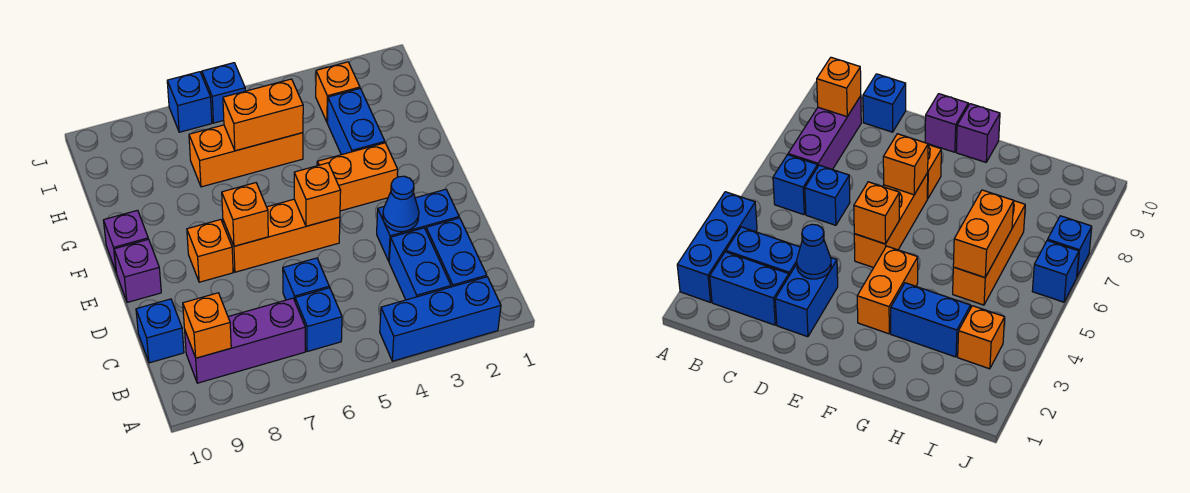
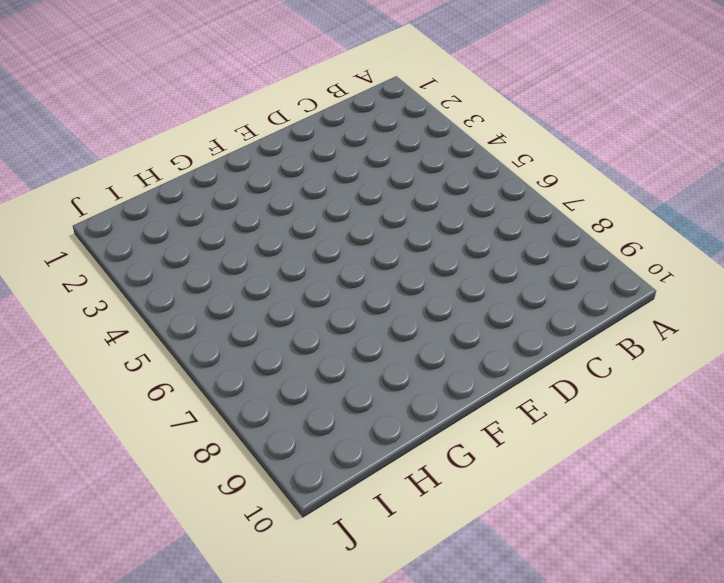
none -> blue 1x3 brick [380,277,501,361]
none -> blue 1x2 brick [426,218,487,287]
none -> blue 1x2 brick [389,228,451,300]

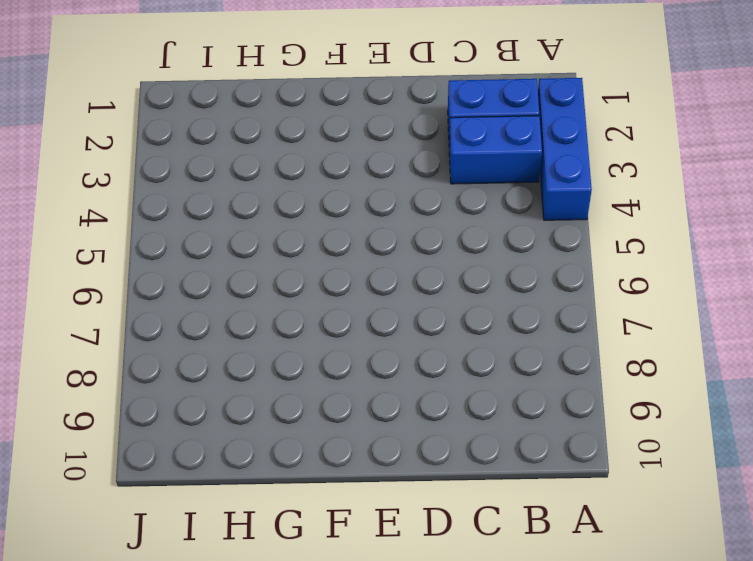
none -> blue 1x1 brick [295,288,342,352]
none -> purple 1x3 brick [185,298,305,383]
none -> blue 1x1 brick [283,258,329,300]

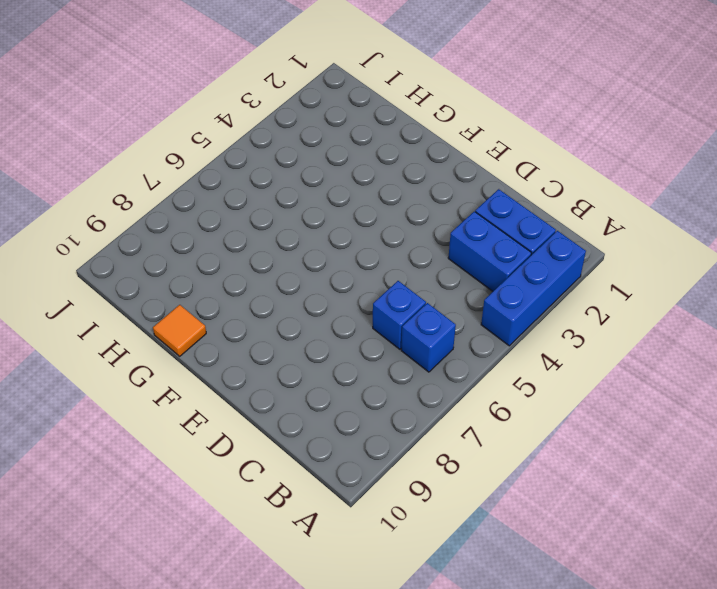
orange 1x1 tile [153,305,206,356] -> none
none -> purple 1x3 brick [185,298,305,383]
none -> blue 1x1 brick [136,299,184,363]
none -> blue 1x2 brick [377,189,459,261]

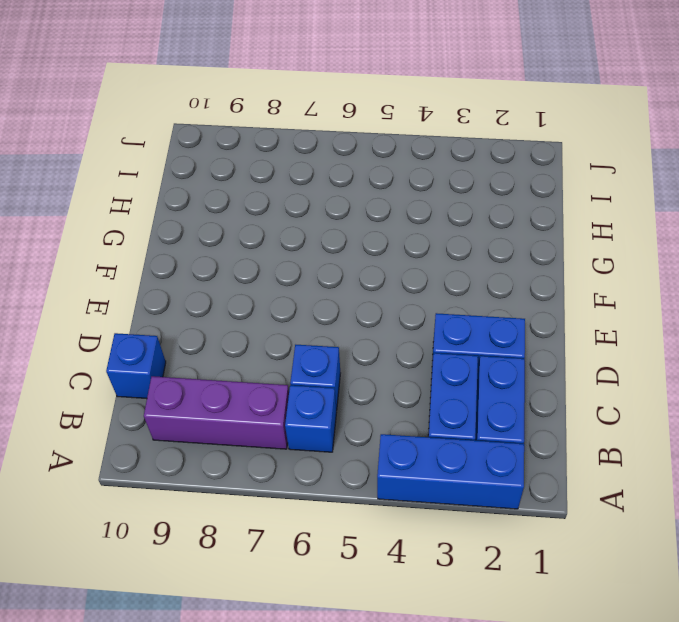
none -> orange 1x3 brick [223,199,340,272]
none -> orange 1x1 brick [187,220,233,282]
none -> purple 1x1 brick [114,239,161,302]

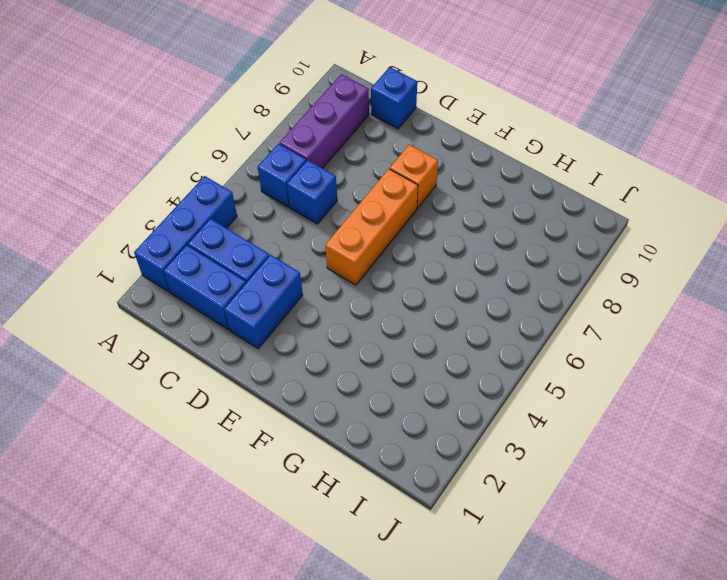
none -> purple 1x1 brick [114,239,161,302]
none -> orange 1x2 brick [317,143,398,211]
none -> purple 1x1 brick [104,210,148,273]

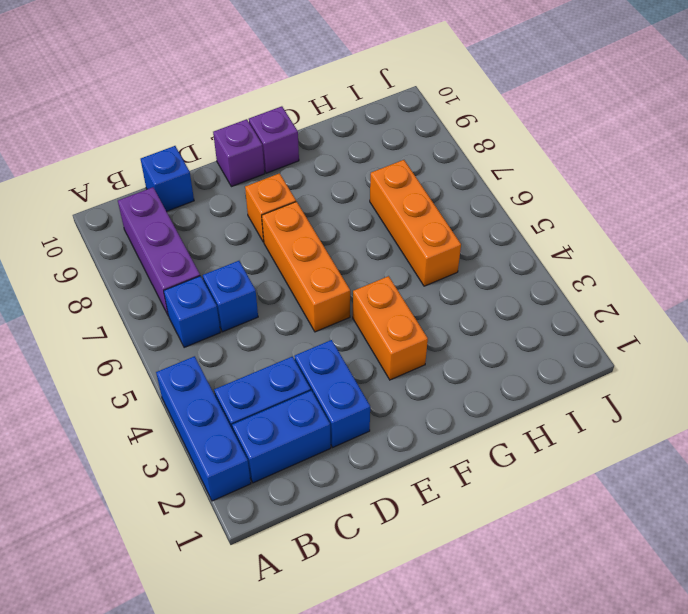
none -> blue 1x2 brick [327,89,385,155]
none -> orange 1x1 brick [316,62,360,122]
none -> blue 1x1 brick [202,63,245,123]

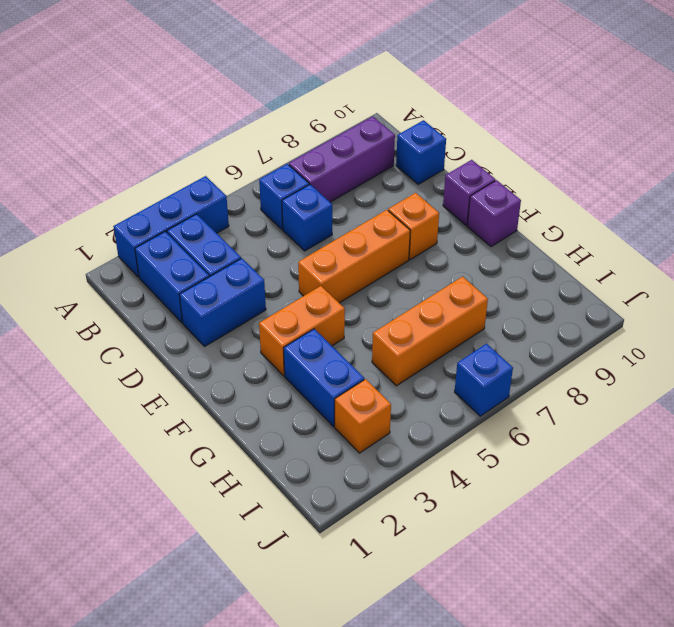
none -> blue 1x1 brick [167,72,212,132]
none -> orange 1x1 brick [183,293,231,358]
none -> blue 1x1 cone [383,176,419,232]

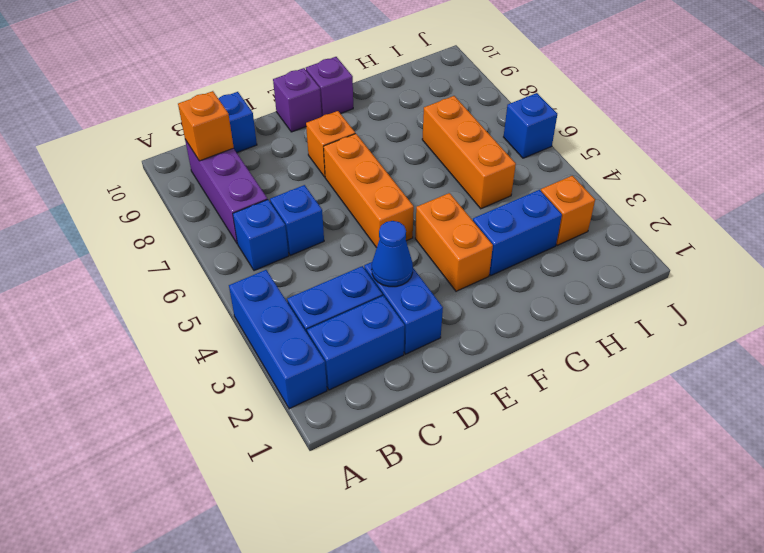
none -> blue 1x1 brick [167,72,212,132]
none -> orange 1x1 brick [294,163,341,226]
none -> orange 1x1 brick [222,183,268,246]

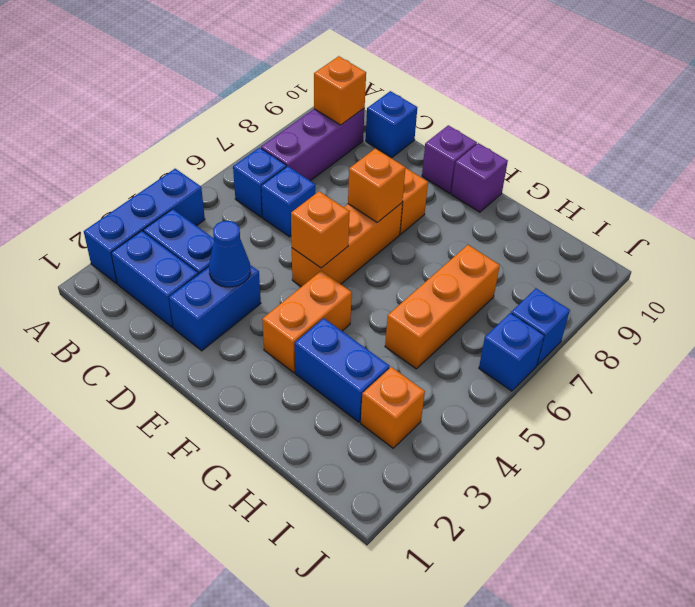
none -> orange 1x2 brick [223,79,303,151]

